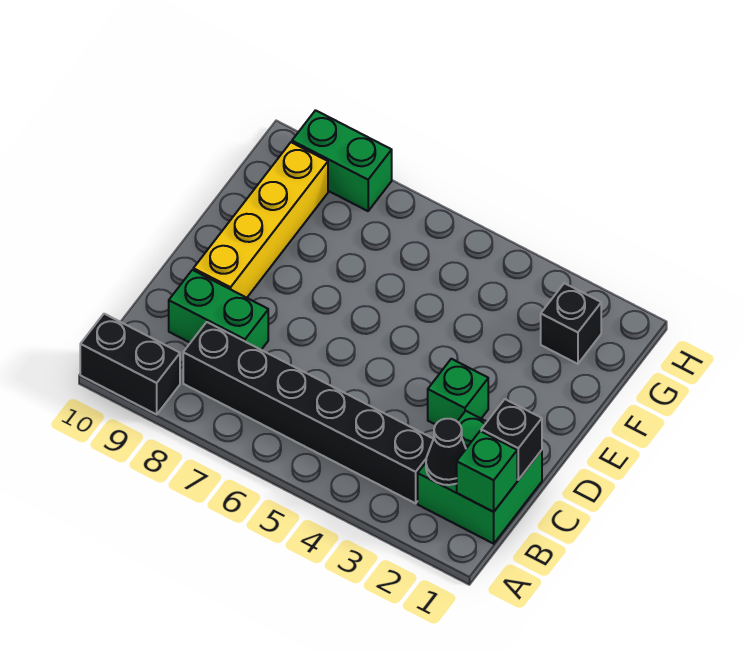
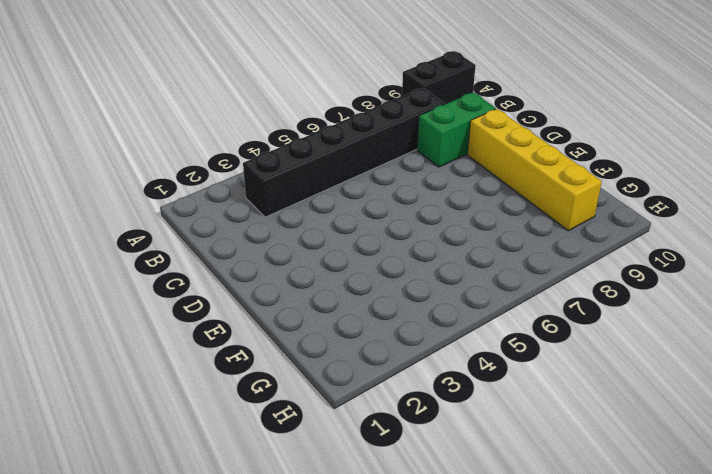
none -> green 2x2 brick [418,411,542,544]
none -> green 1x1 brick [428,359,488,425]

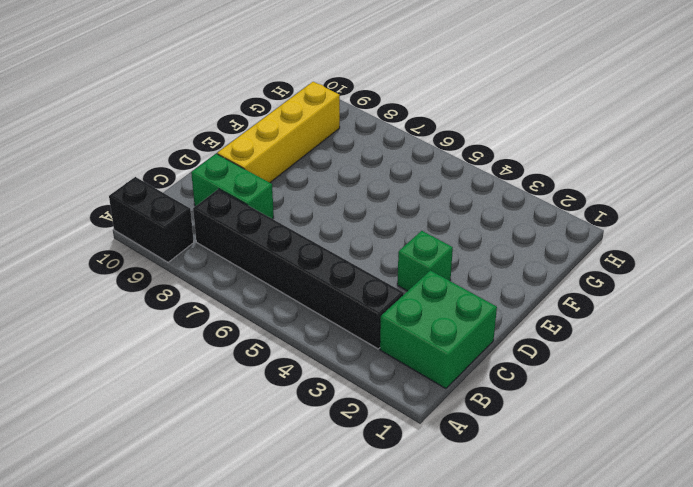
none -> black 1x1 brick [541,283,601,364]
none -> green 1x2 brick [292,110,392,211]

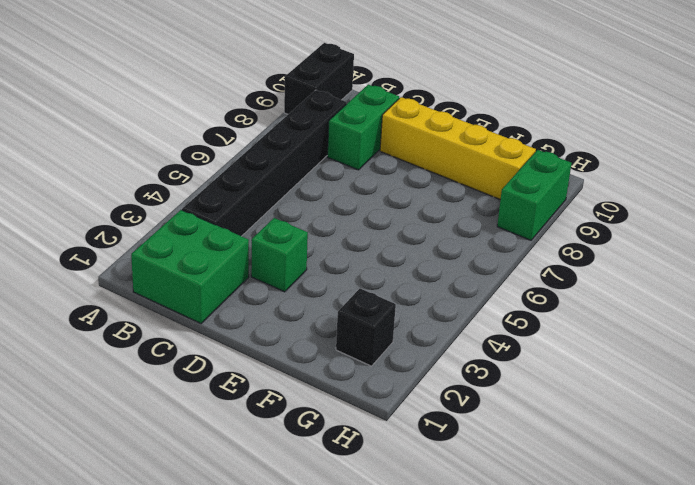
none -> green 1x1 brick [457,431,517,512]
none -> black 1x1 cone [426,419,466,485]

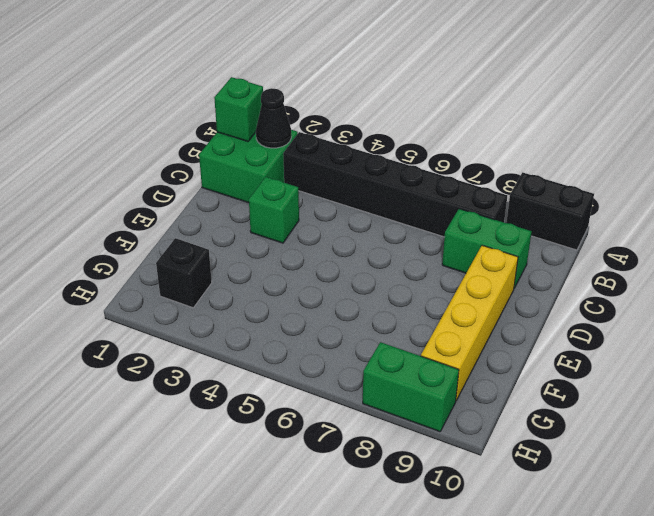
none -> black 1x1 brick [481,399,542,480]

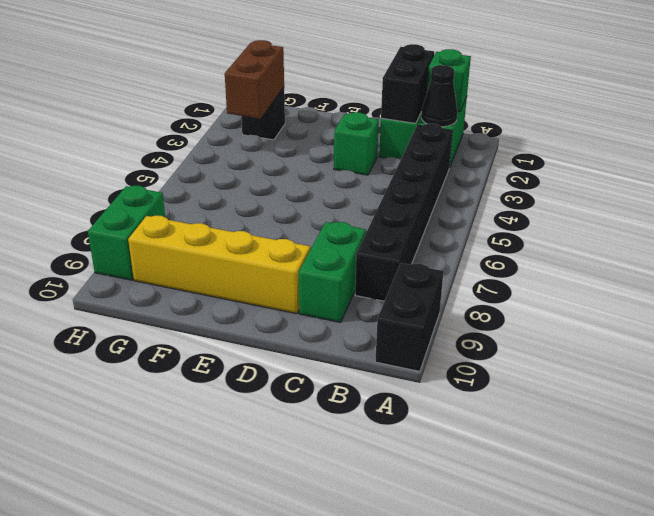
black 1x2 brick [381,44,434,123] -> black 1x1 brick [481,399,542,480]
brown 1x2 brick [225,40,284,119] -> none

